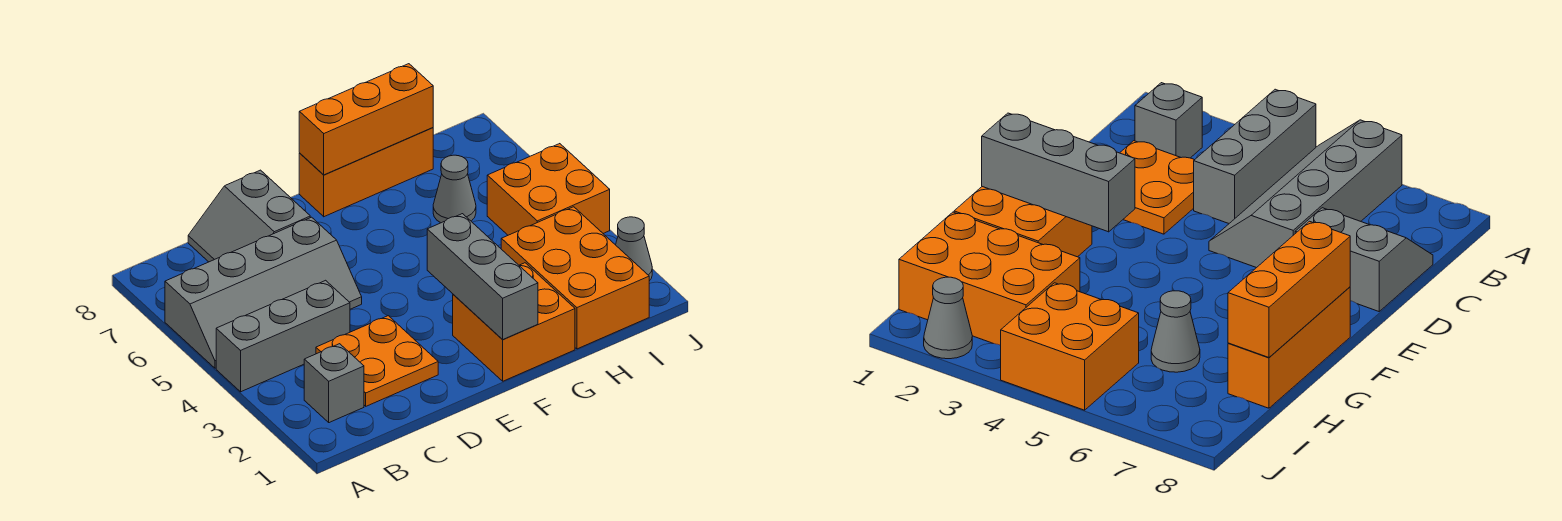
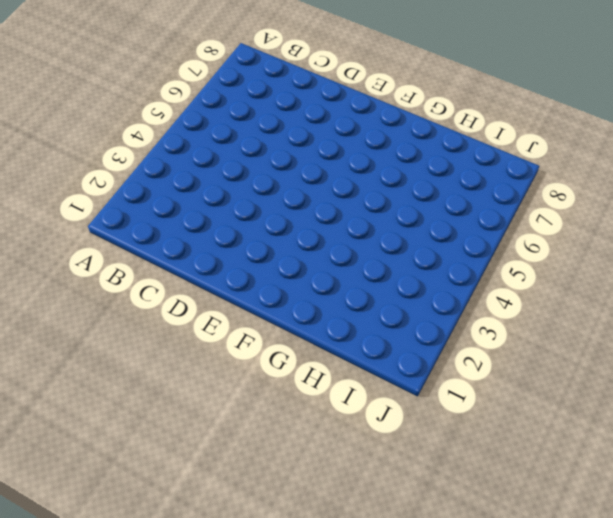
none -> grey 1x3 brick [216,280,350,392]
none -> grey 2x4 slope [165,217,362,368]
none -> grey 1x1 brick [304,344,364,423]

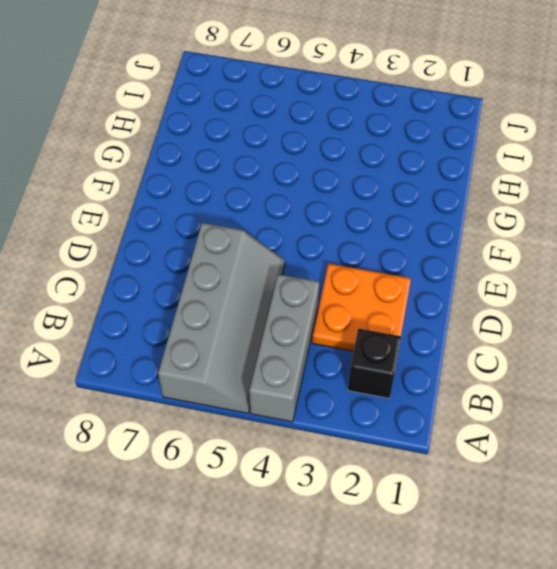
black 1x1 brick [348,329,401,398] -> grey 1x1 brick [304,344,364,423]
none -> grey 2x2 slope [188,170,310,262]
none -> orange 2x2 brick [453,263,575,381]
none -> orange 1x3 brick [299,128,433,217]

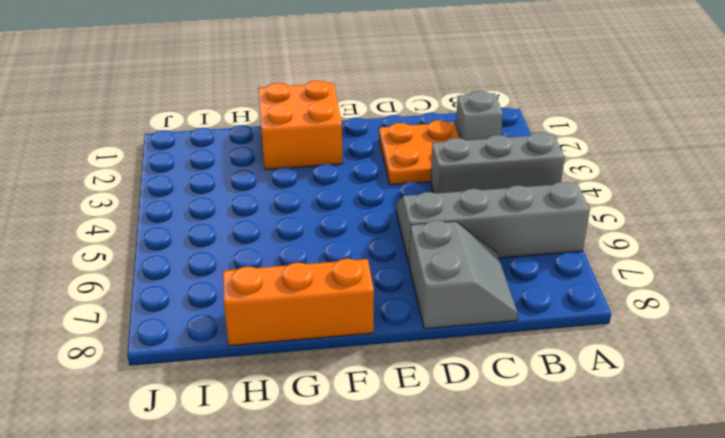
none -> orange 2x3 brick [501,207,649,349]
none -> grey 1x1 cone [433,155,476,223]
none -> orange 2x2 brick [487,144,610,235]

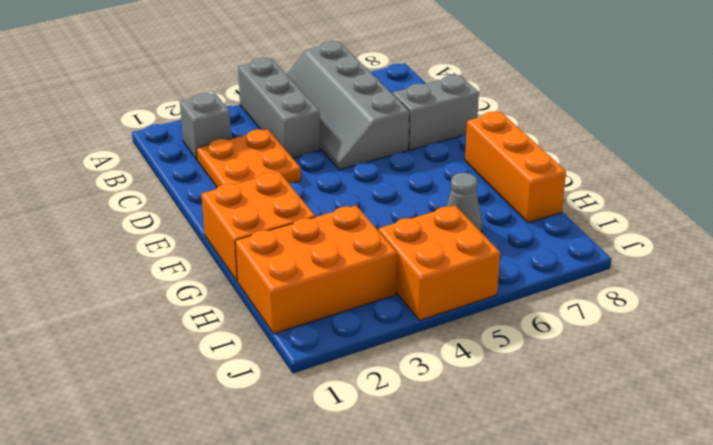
none -> grey 1x1 cone [616,217,652,281]
none -> grey 1x3 brick [427,214,538,340]
none -> orange 1x3 brick [299,64,433,175]

